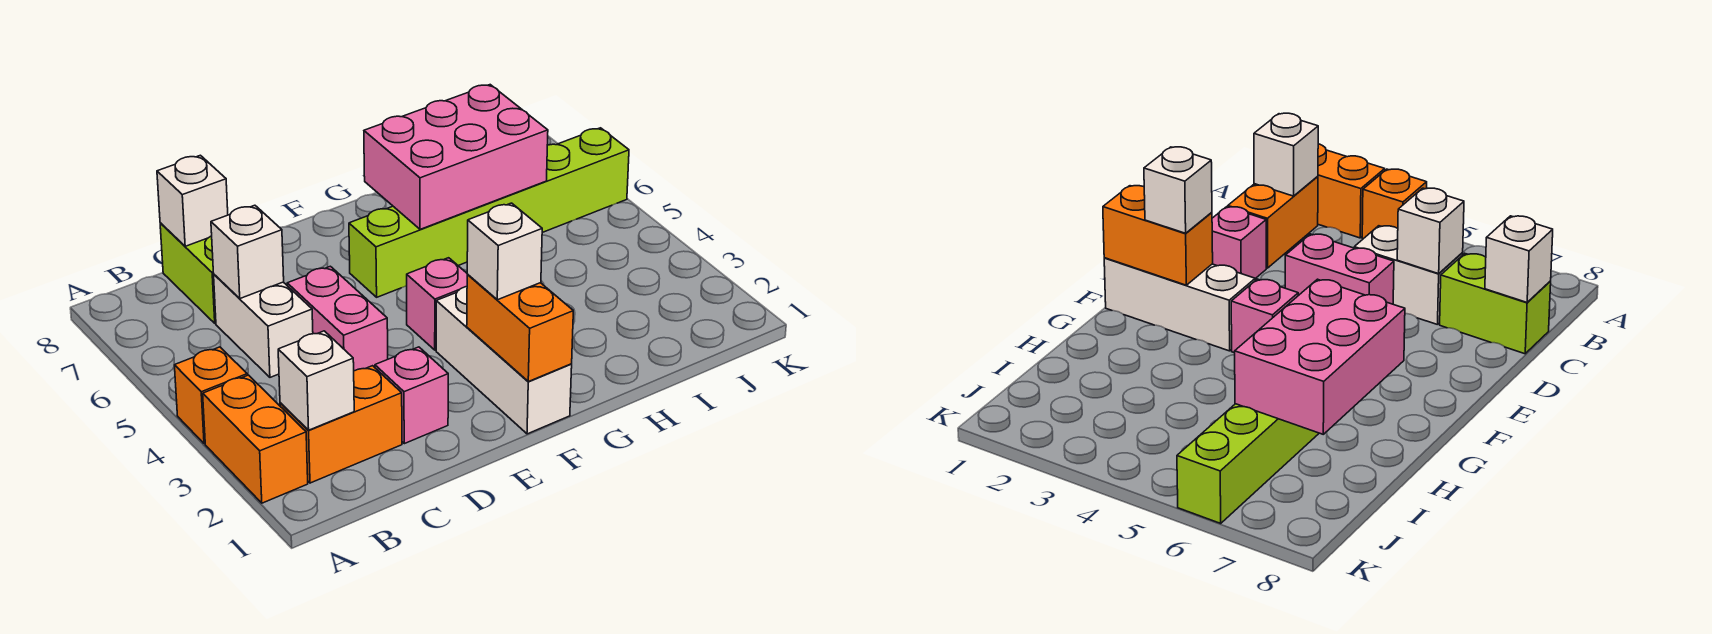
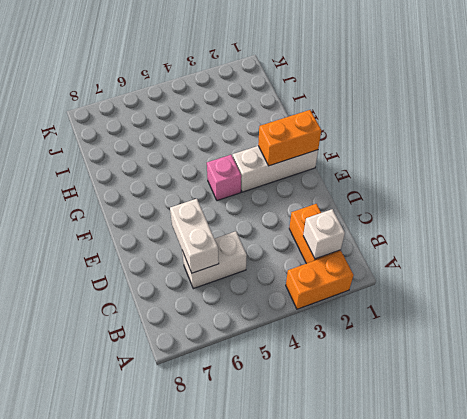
white 1x2 brick [170,199,219,273] -> white 1x1 brick [211,205,284,298]
none -> orange 1x1 brick [174,347,247,444]
none -> lime 1x2 brick [160,223,216,323]
none -> pink 1x1 brick [375,347,448,444]

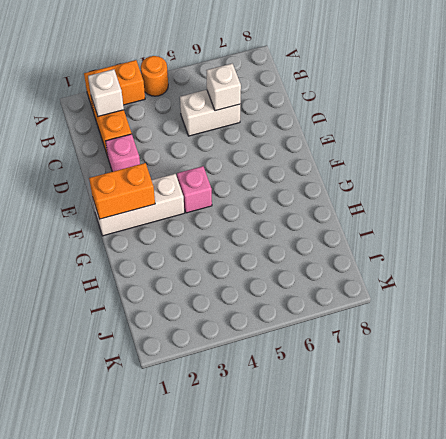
orange 1x1 round brick [141,56,168,96] -> orange 1x1 brick [174,347,247,444]
none -> lime 1x2 brick [160,223,216,323]
none -> pink 1x2 brick [287,266,388,371]
none -> lime 1x6 brick [349,128,629,297]

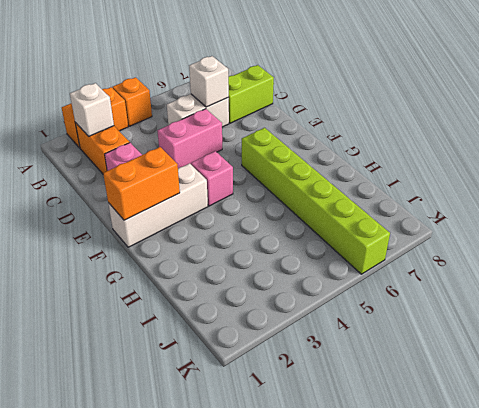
none -> white 1x1 brick [157,155,228,246]
none -> pink 2x3 brick [364,85,548,229]
none -> white 1x1 brick [467,203,542,300]

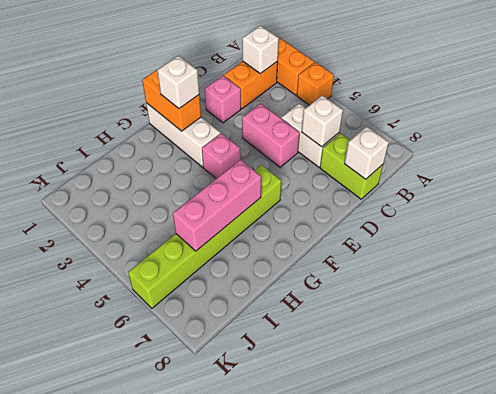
pink 1x3 brick [173,160,261,251] -> pink 2x3 brick [364,85,548,229]

